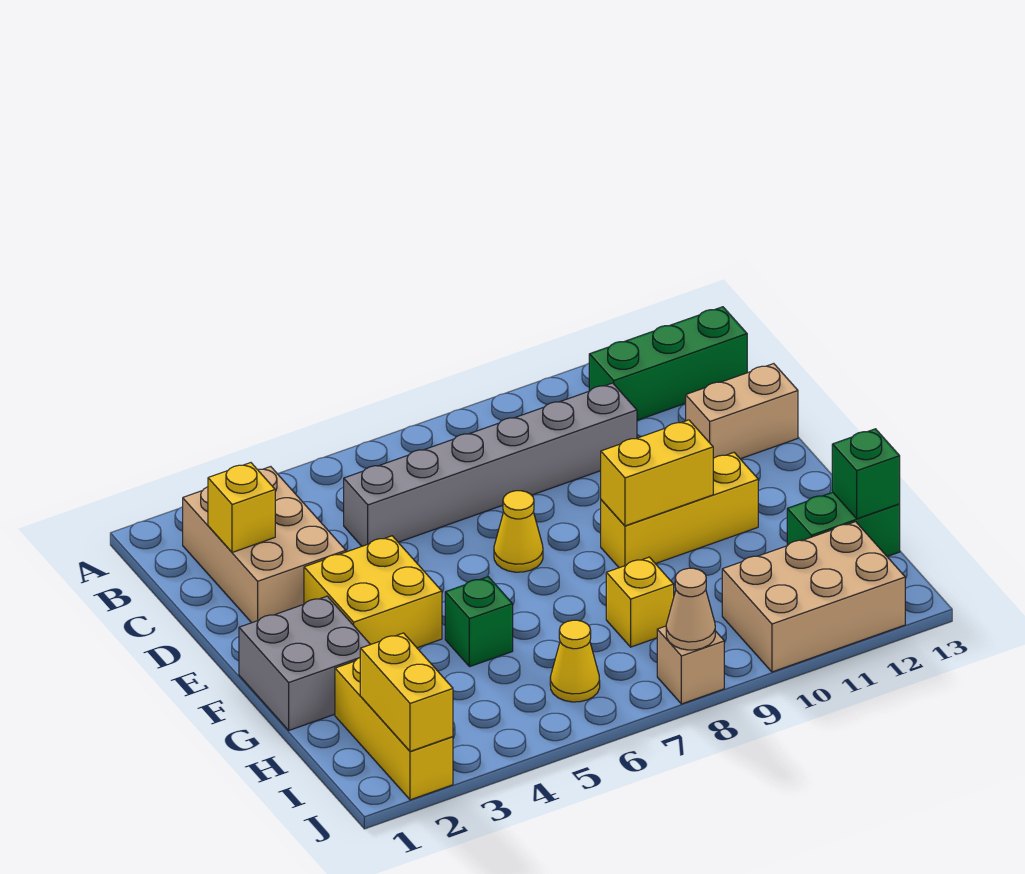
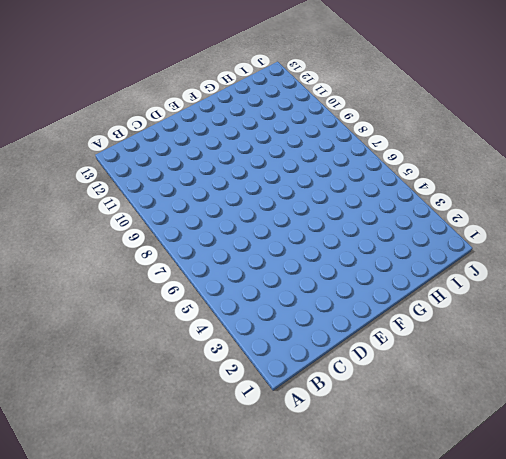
none -> tan 2x3 brick [183,467,346,623]
none -> green 1x3 brick [589,307,747,420]
none -> grey 1x6 brick [344,383,637,546]

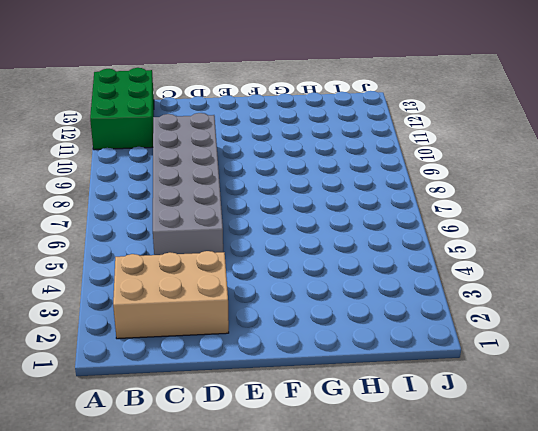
green 2x3 brick [90,68,154,150] -> green 1x3 brick [589,307,747,420]
grey 2x6 brick [153,113,223,255] -> grey 1x6 brick [344,383,637,546]
none -> tan 1x2 brick [685,364,798,459]
none -> yellow 2x2 brick [304,536,442,648]
none -> yellow 1x1 cone [494,491,543,572]

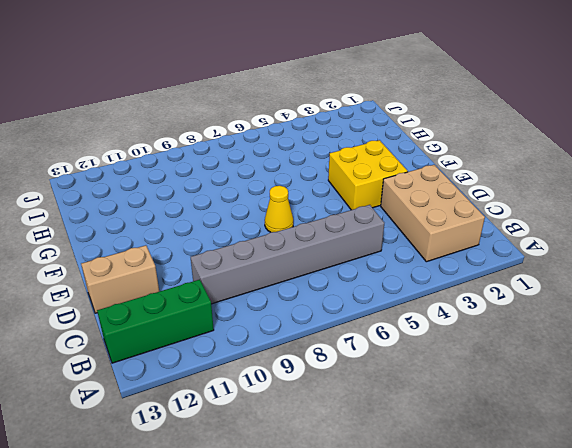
none -> grey 2x2 brick [239,596,371,730]
none -> yellow 1x3 brick [601,453,758,568]
none -> green 1x1 brick [445,577,513,667]

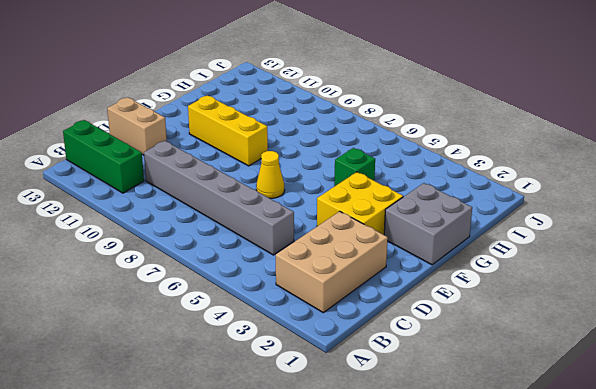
none -> yellow 1x3 brick [335,658,453,800]
none -> yellow 1x1 brick [606,557,674,647]
none -> green 1x2 brick [787,492,900,556]

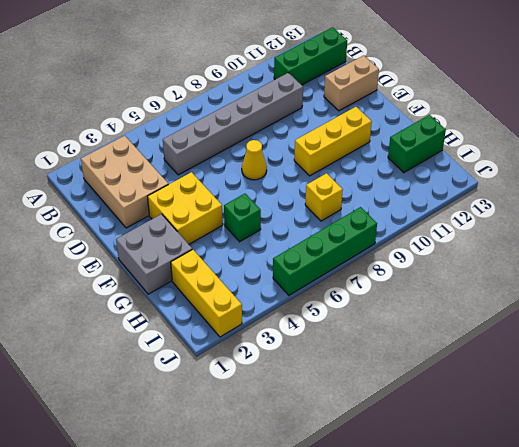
green 1x4 brick [273,207,377,295] -> tan 1x1 brick [657,626,724,704]
none -> yellow 1x1 cone [550,620,600,702]
none -> tan 2x3 brick [722,522,905,672]
none -> yellow 1x1 brick [208,463,275,552]

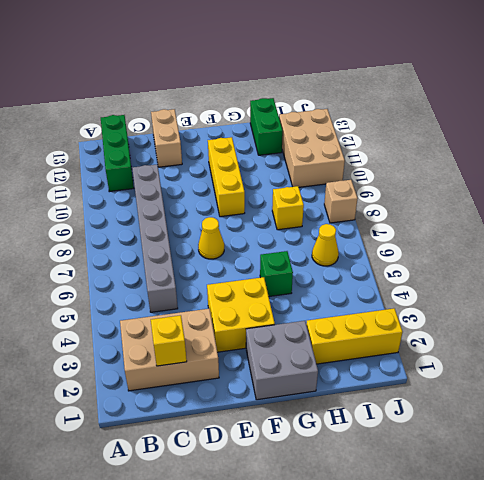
none -> yellow 1x2 brick [601,420,713,526]
none -> green 1x1 brick [832,429,900,519]
none -> yellow 1x2 brick [360,633,453,751]

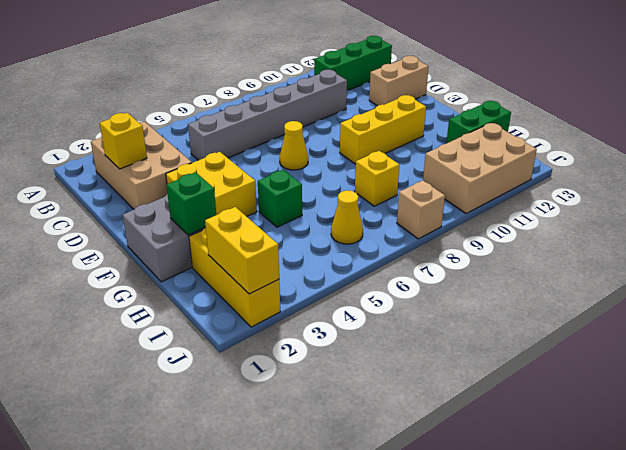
green 1x1 brick [166,172,216,235] -> green 1x1 brick moved to [832,429,900,519]
none -> yellow 1x2 brick [601,420,713,526]
none -> tan 1x1 cone [666,568,715,650]

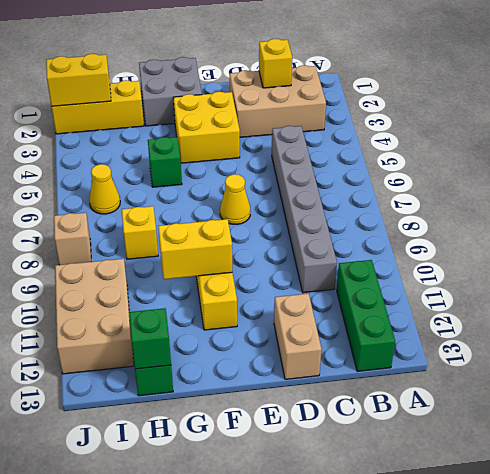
yellow 1x2 brick [158,219,232,279] -> yellow 1x2 brick turned to [601,420,713,526]
none -> tan 1x1 cone [666,568,715,650]

